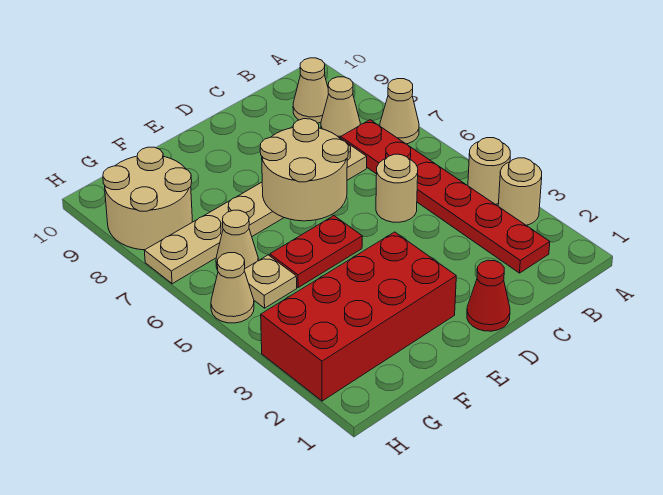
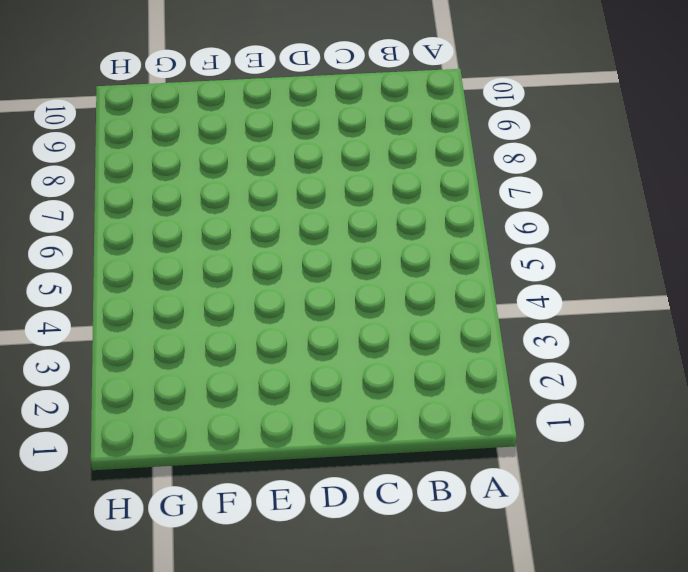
none -> tan 1x1 round brick [498,158,542,225]
none -> tan 1x1 round brick [468,138,510,204]
none -> tan 1x1 cone [380,79,419,144]

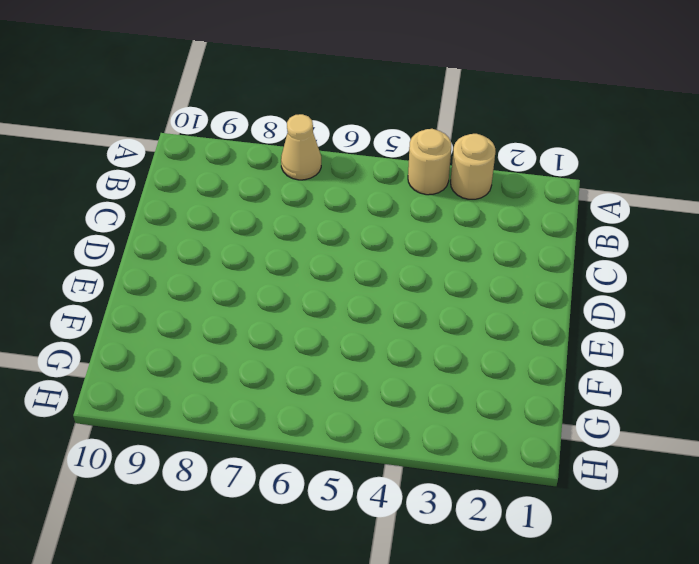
none -> red 1x6 plate [341,120,550,273]
none -> tan 1x1 cone [321,77,360,138]
none -> tan 1x1 cone [293,58,328,123]

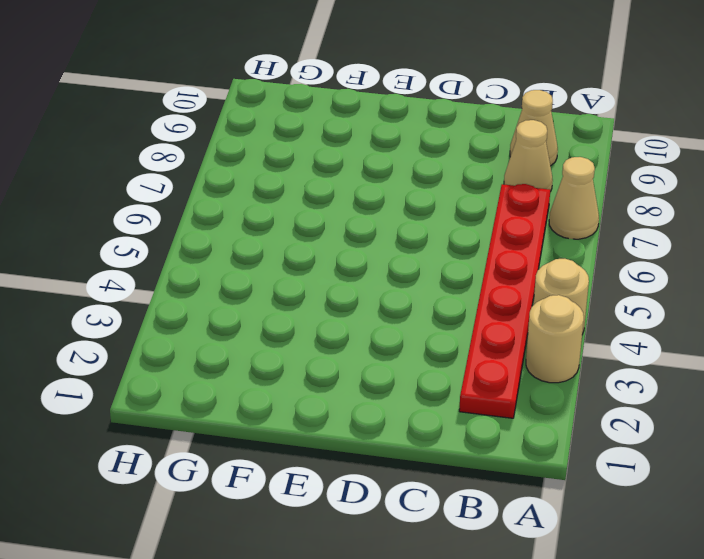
none -> tan 1x1 round brick [376,154,418,222]
none -> tan 1x6 plate [144,138,367,284]
none -> red 1x1 cone [467,260,510,331]

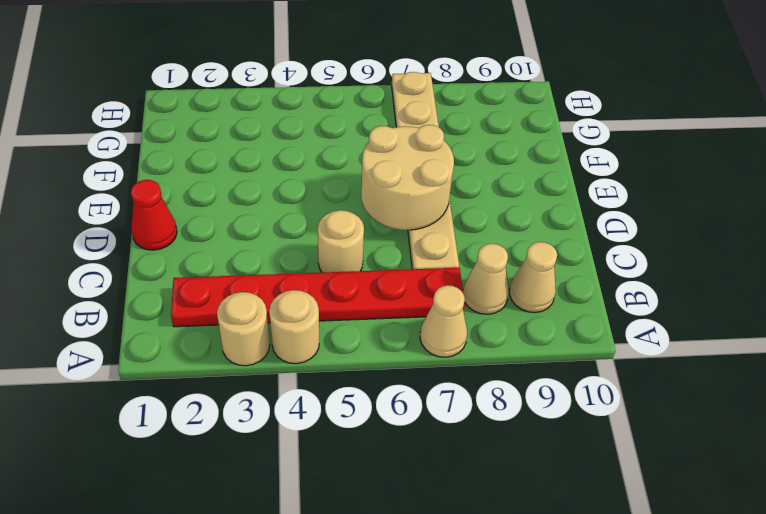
none -> red 2x4 brick [261,232,456,401]
none -> red 1x2 plate [270,216,362,287]
none -> tan 1x1 plate [244,255,297,308]

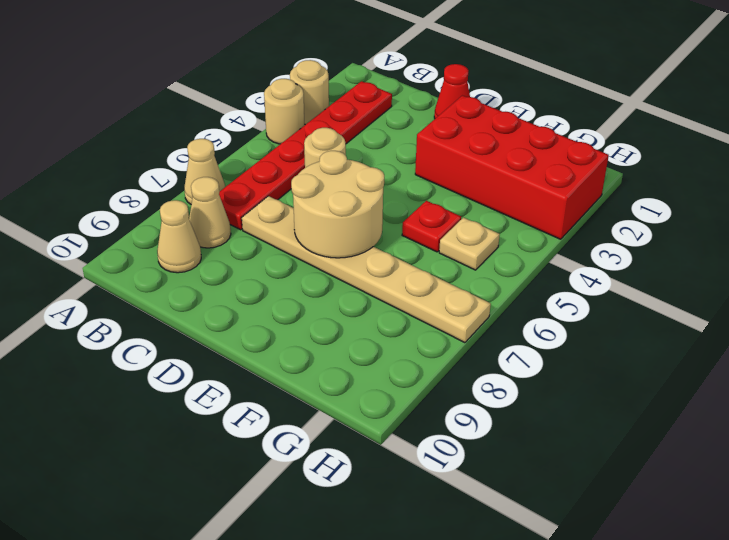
red 1x1 plate [402,201,461,252] -> red 1x2 plate [270,216,362,287]
none -> tan 1x1 cone [216,210,258,270]
none -> tan 2x2 round brick [103,147,192,250]
none -> tan 1x1 cone [211,253,254,323]

